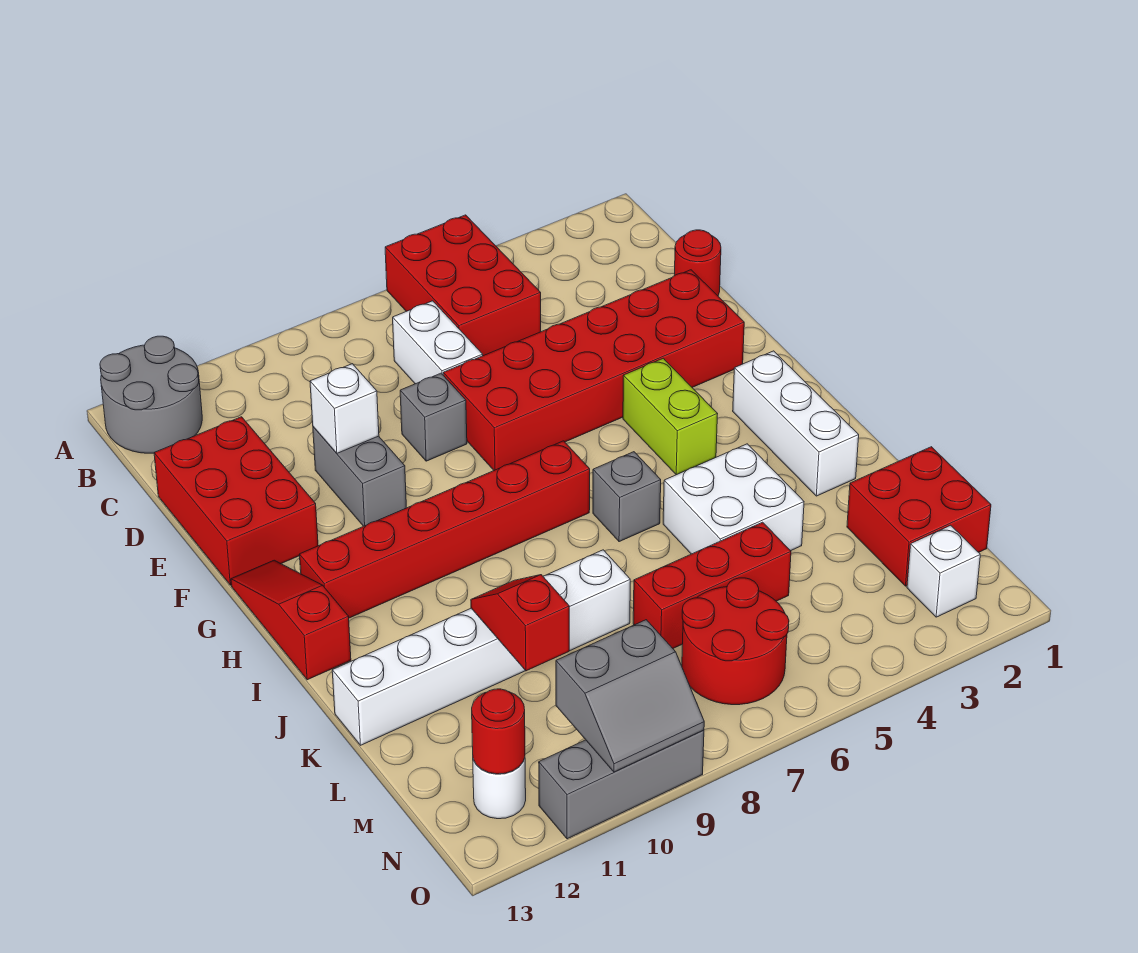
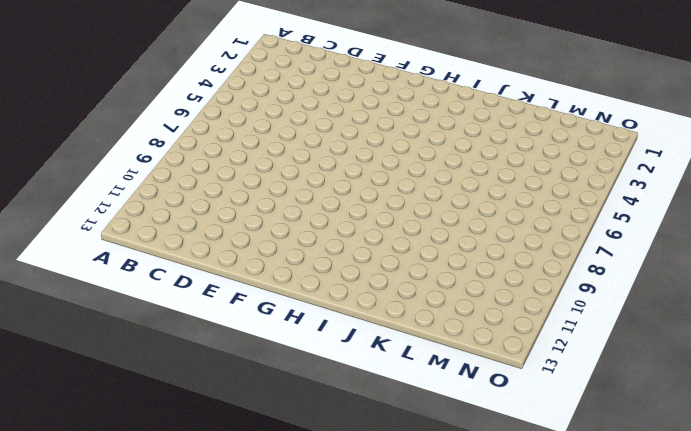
none -> red 2x3 brick [385,215,541,356]
none -> grey 2x2 round brick [100,336,202,453]
none -> white 1x2 brick [393,301,483,384]

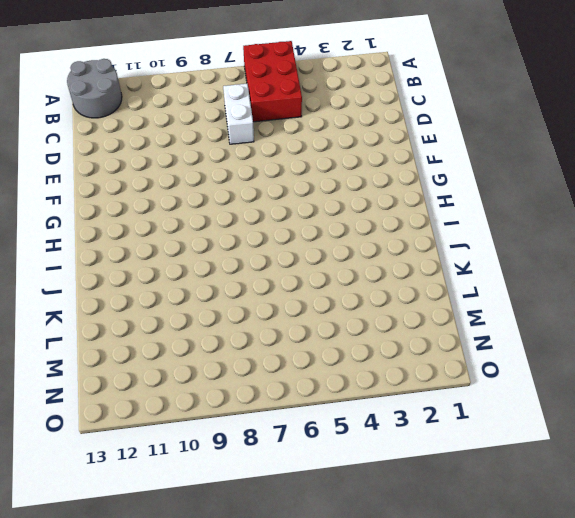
none -> red 1x1 round brick [674,230,721,296]
none -> red 2x3 brick [154,417,318,585]
none -> red 2x6 brick [443,270,744,470]

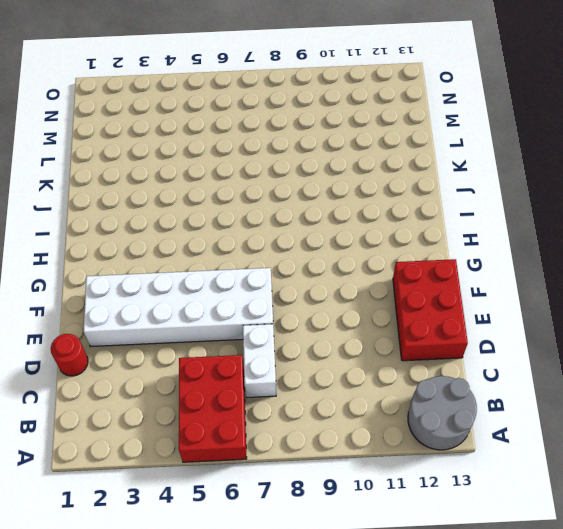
white 2x6 brick [84,268,274,347] -> red 2x6 brick [443,270,744,470]
none -> grey 1x1 brick [400,373,467,461]
none -> grey 1x2 brick [313,427,406,526]
none -> lime 1x2 brick [623,358,717,475]

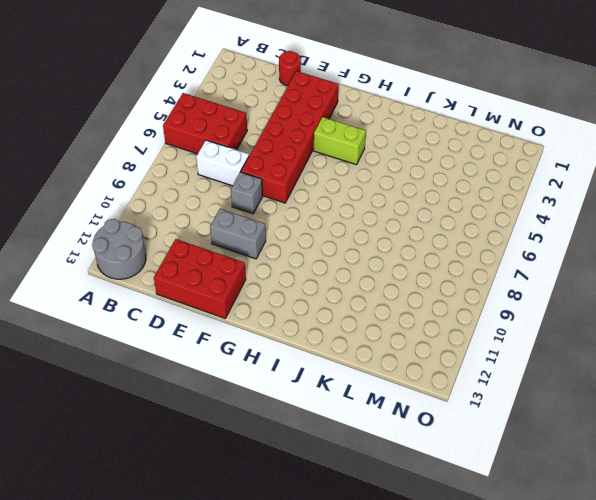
none -> red 1x3 slope [231,560,351,680]
none -> white 1x3 brick [733,351,859,496]
none -> red 1x6 brick [299,441,590,618]

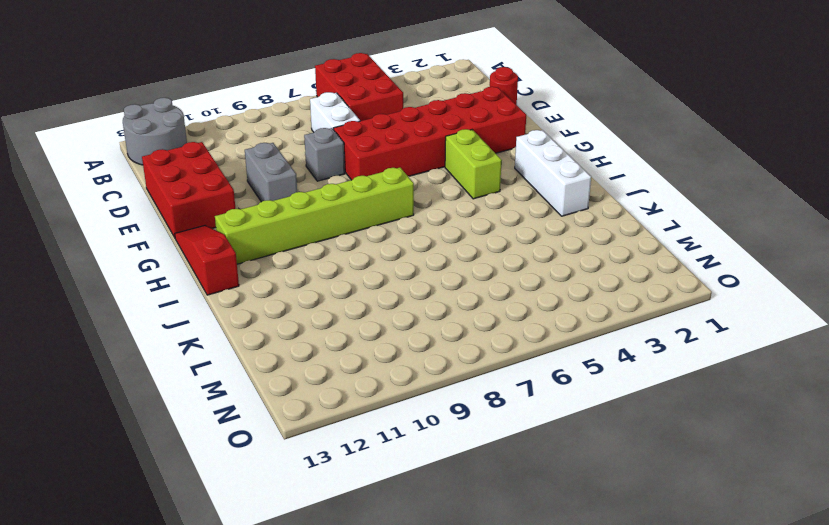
lime 1x6 brick [215,168,414,264] -> red 1x6 brick [299,441,590,618]
none -> grey 1x1 brick [593,452,661,542]
none -> white 2x2 brick [663,444,804,554]
none -> white 1x6 brick [332,550,630,745]

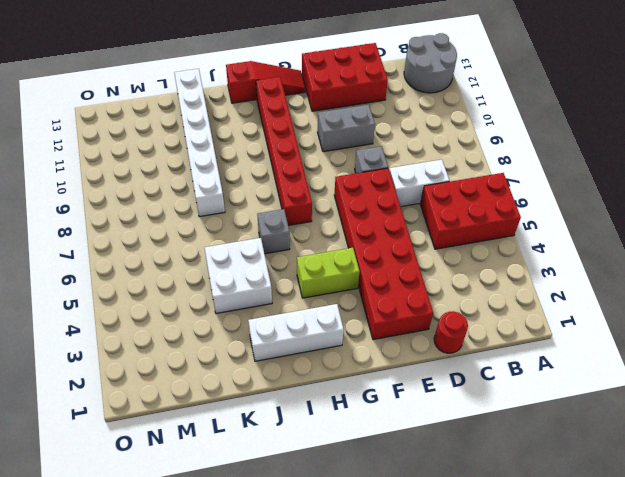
none -> red 2x2 brick [847,447,991,586]
none -> red 1x3 brick [633,522,791,648]
none -> red 2x2 round brick [682,578,789,705]

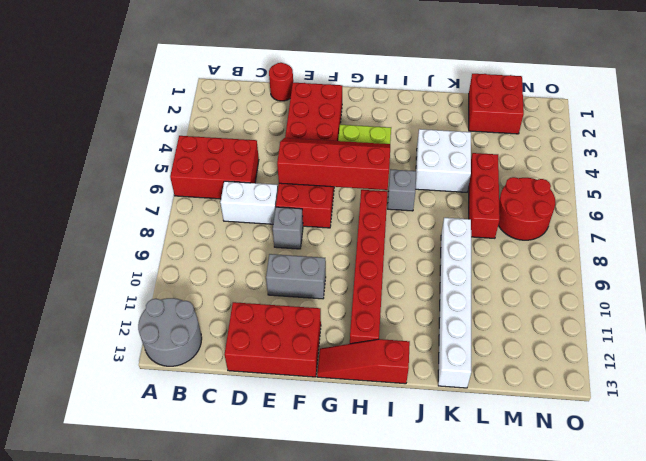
red 2x4 slope [277,138,390,190] -> none
none -> white 1x3 brick [733,351,859,496]
none -> white 1x1 brick [907,525,980,617]
none -> white 1x1 round brick [473,758,526,819]

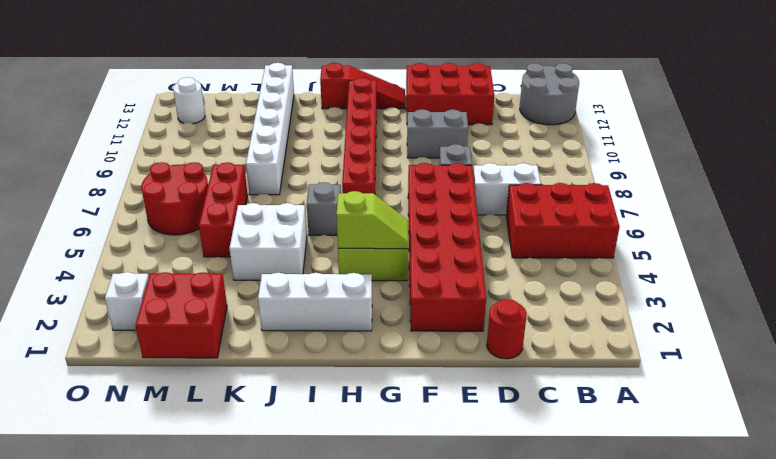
lime 1x2 slope [337,191,409,249] -> none
none -> grey 1x3 brick [539,730,704,839]
none -> white 1x1 brick [310,364,379,453]
none -> red 1x2 slope [471,575,569,671]

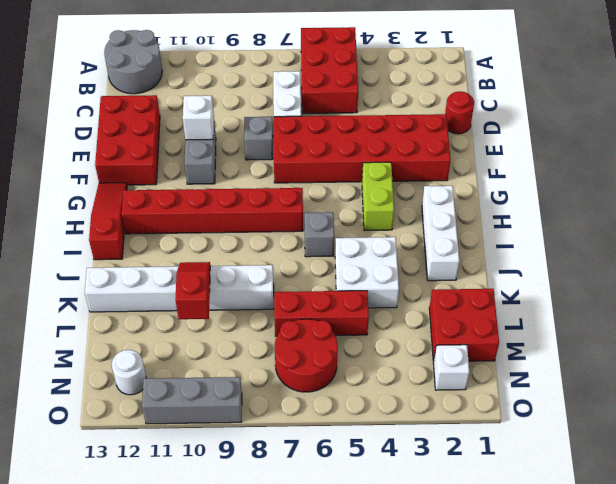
none -> grey 2x2 slope [556,620,704,772]
none -> red 1x1 round brick [472,689,525,774]

